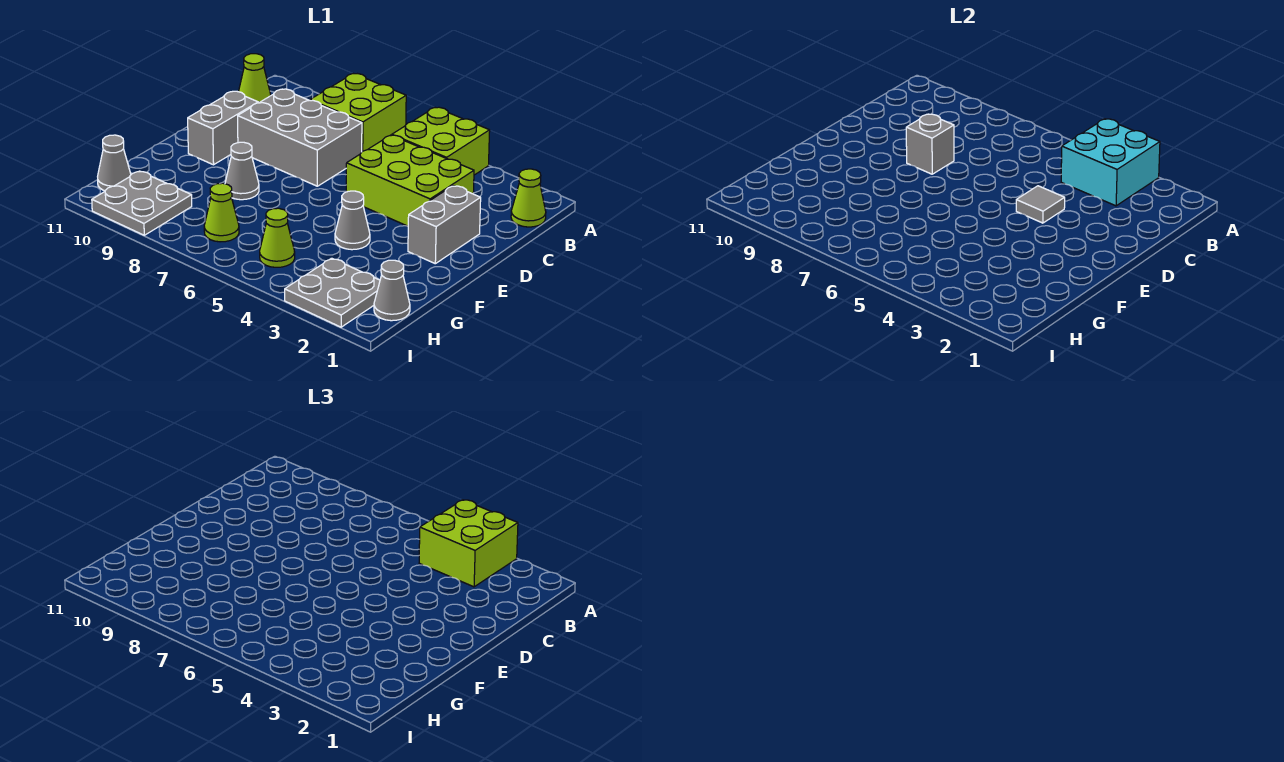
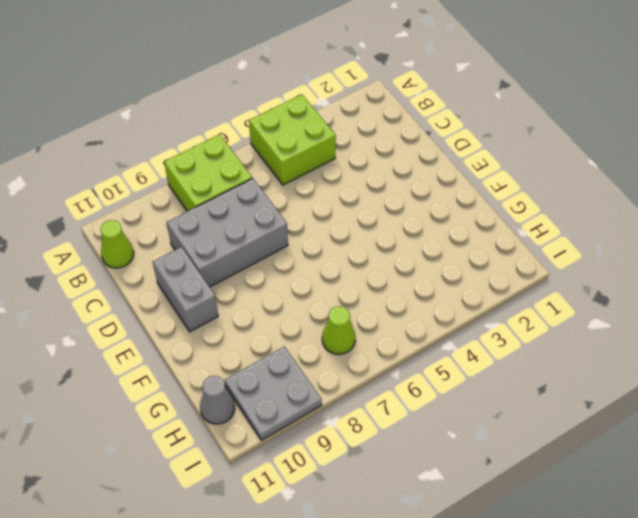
none -> lime 1x1 cone [511,169,546,227]
none -> lime 2x3 brick [346,135,474,226]
none -> grey 1x2 brick [408,186,481,264]

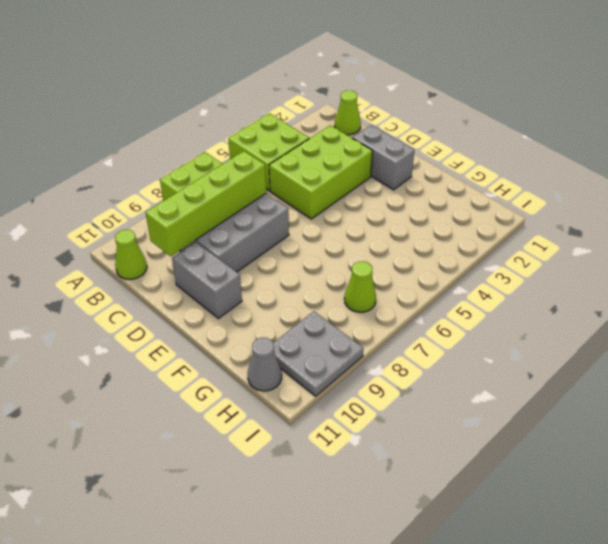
lime 1x4 brick [146,151,266,256] -> none
none -> grey 1x1 cone [335,191,370,250]
none -> grey 1x1 cone [225,142,259,200]
none -> grey 1x1 cone [374,260,410,321]

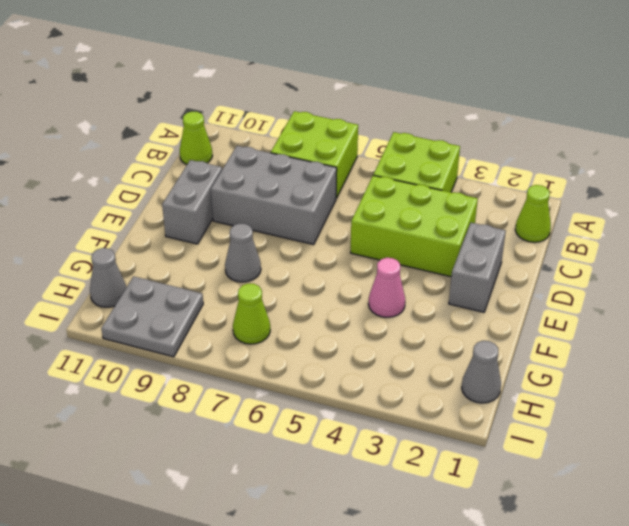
pink 1x1 cone [368,258,405,317] -> grey 1x1 cone [335,191,370,250]
none -> grey 2x2 plate [285,258,380,327]
none -> lime 1x1 cone [260,208,295,267]
none -> cyan 2x2 brick [1061,119,1160,206]

